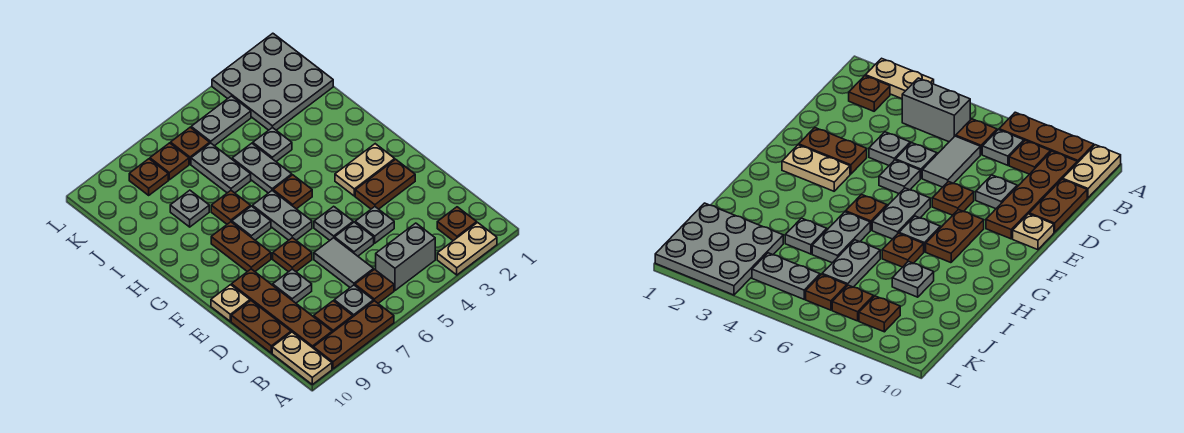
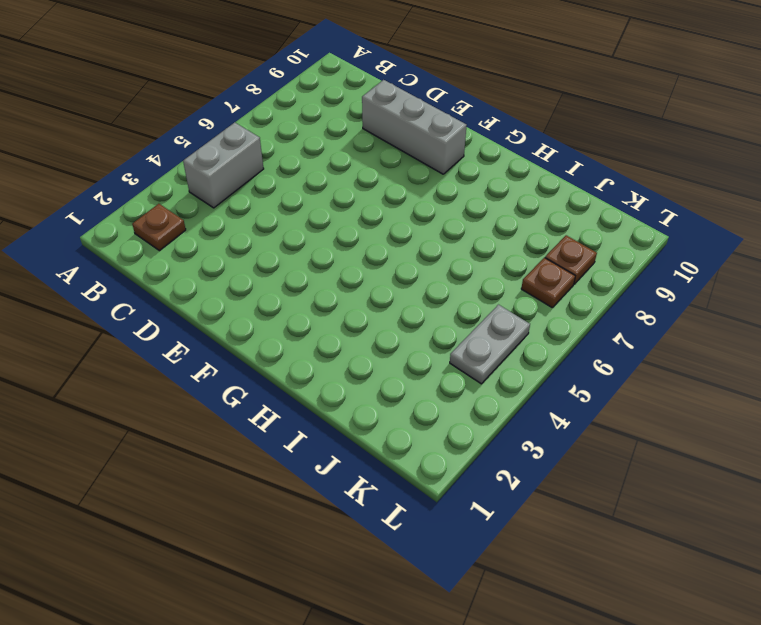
grey 1x3 brick [362,80,467,174] -> brown 1x4 plate [232,269,332,348]
none -> tan 1x2 plate [437,223,497,275]
none -> brown 1x3 plate [313,301,394,369]
none -> tan 1x2 plate [272,332,332,384]
none -> brown 1x1 plate [355,269,394,303]

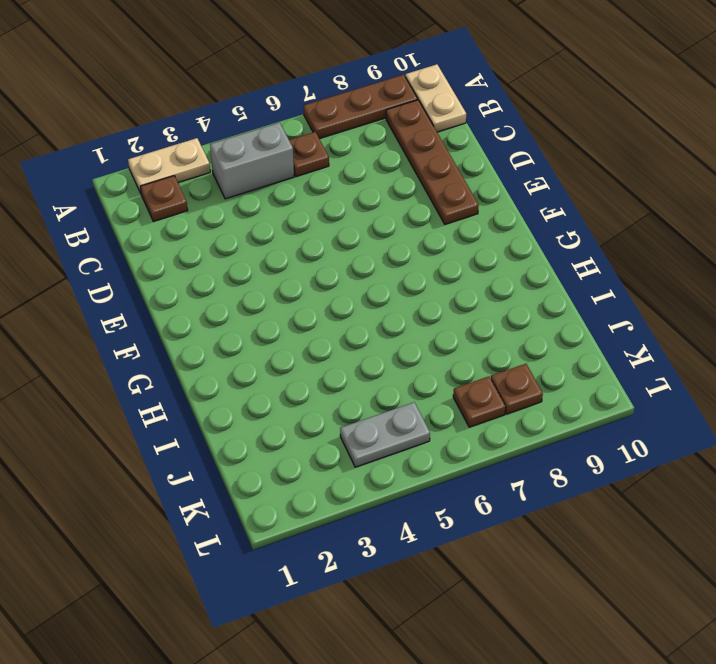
none -> grey 1x1 plate [334,285,373,317]
none -> brown 1x1 plate [314,301,353,332]
none -> grey 1x2 tile [314,238,374,287]
none -> brown 1x2 plate [231,301,291,353]

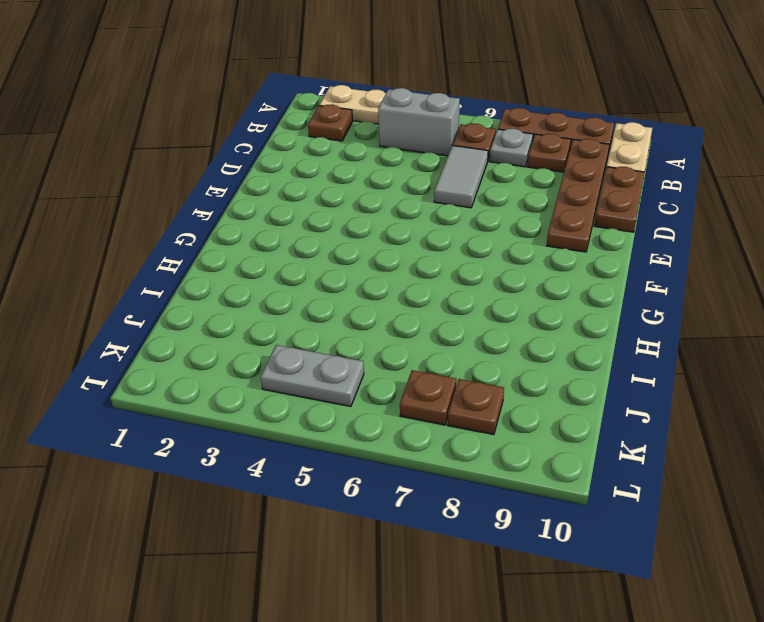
none -> grey 1x1 plate [355,207,394,243]
none -> grey 1x1 plate [335,222,374,256]
none -> grey 1x1 plate [273,269,312,303]
none -> brown 1x2 plate [355,159,415,209]

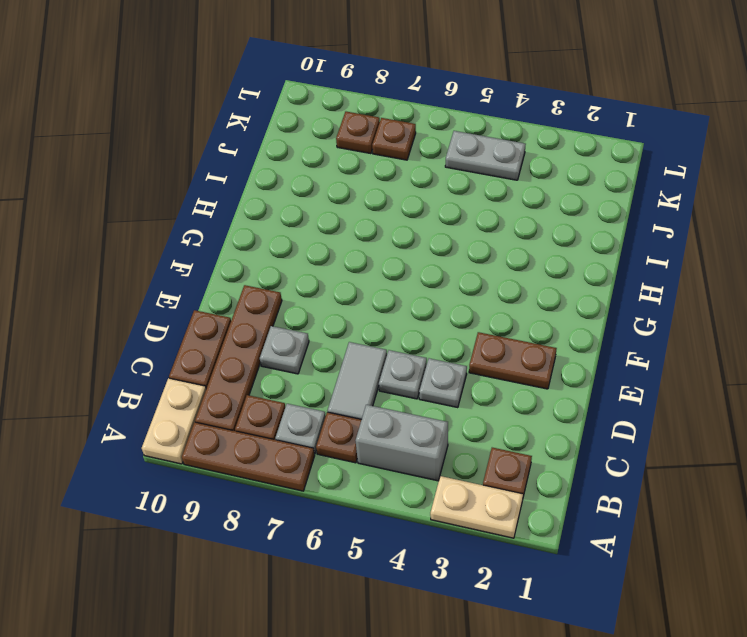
none -> grey 1x1 plate [314,206,353,240]
none -> brown 1x1 plate [273,238,312,272]
none -> tan 1x1 plate [211,285,250,321]
none -> tan 1x2 plate [335,144,395,196]

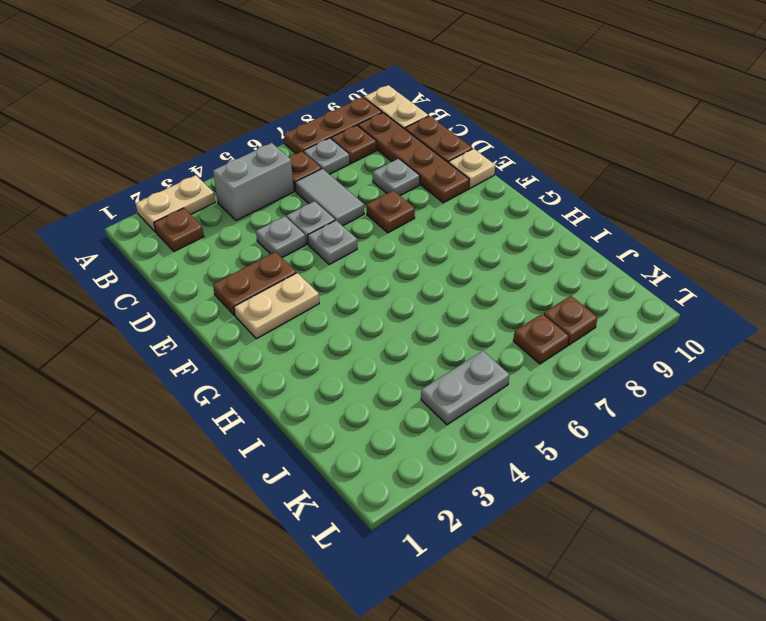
none -> grey 1x2 plate [252,191,312,240]
none -> brown 1x2 plate [211,222,271,272]
none -> brown 1x1 plate [273,175,312,209]
none -> grey 1x1 plate [232,206,271,240]

